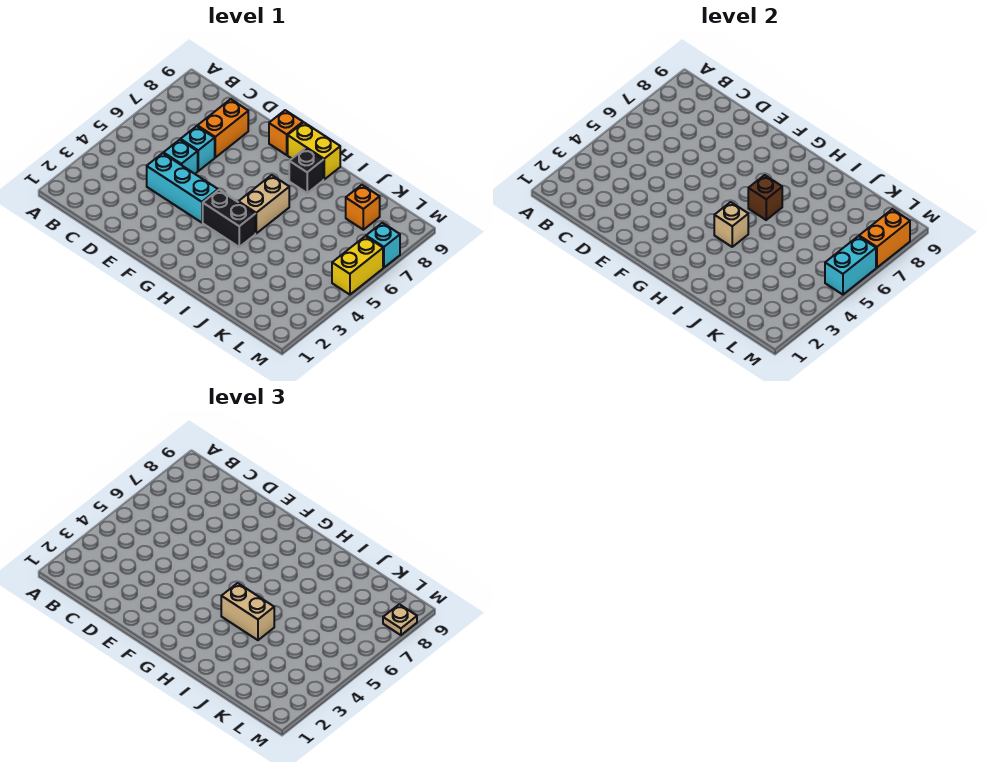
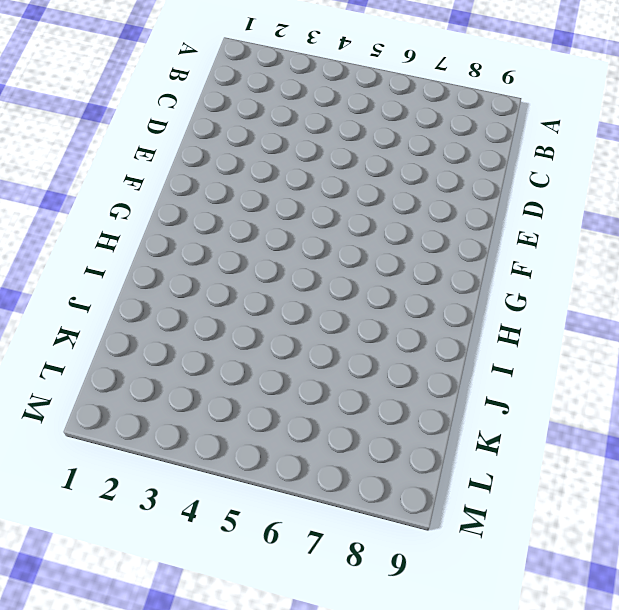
none -> cyan 1x3 brick [147,153,218,223]
none -> cyan 1x1 brick [164,140,198,174]
none -> cyan 1x1 brick [180,126,215,171]

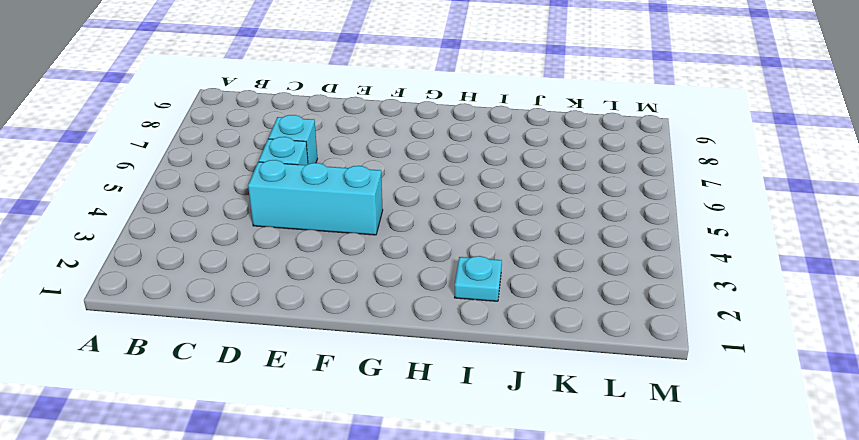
cyan 1x1 plate [454,256,502,301] -> none
none -> orange 1x2 brick [197,99,248,157]
none -> orange 1x1 brick [269,110,303,155]
none -> black 1x2 brick [203,190,255,247]

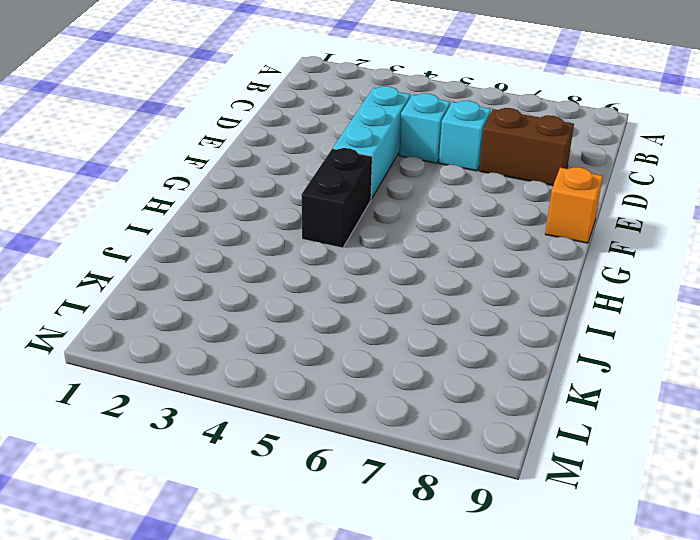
brown 1x2 brick [479,108,574,186] -> orange 1x2 brick [197,99,248,157]
none -> yellow 1x2 brick [288,122,340,179]
none -> tan 1x2 brick [238,175,289,233]
none -> black 1x1 brick [289,148,323,193]

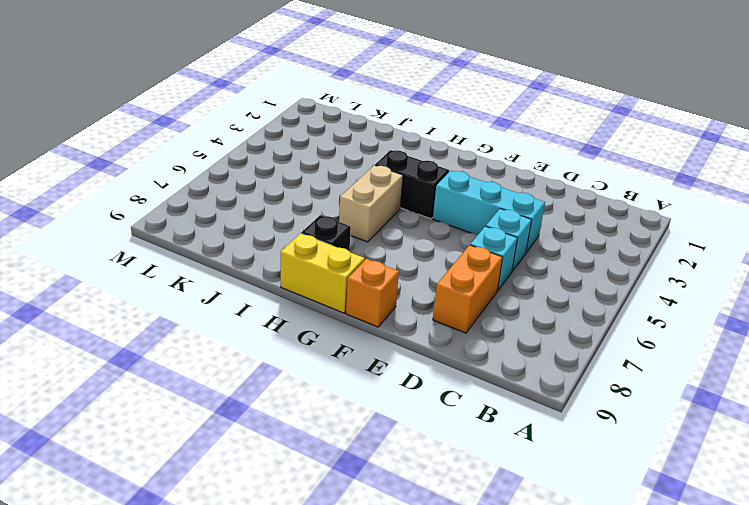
none -> orange 1x1 brick [346,185,380,230]
none -> yellow 1x2 brick [332,236,383,295]
none -> cyan 1x1 brick [366,223,400,268]

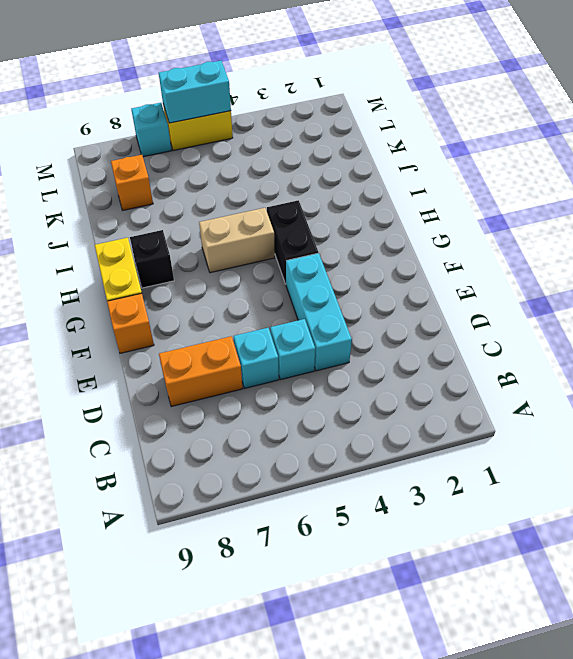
none -> tan 1x1 brick [714,202,748,247]
none -> brown 1x1 brick [748,175,782,220]
none -> orange 1x2 brick [859,209,910,268]

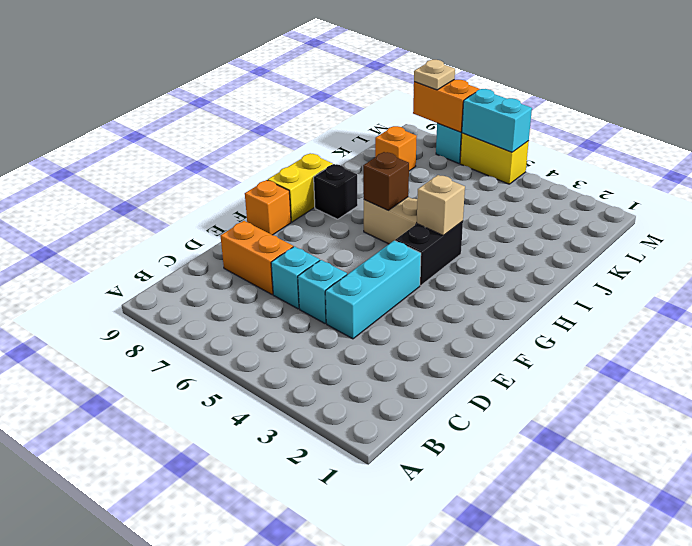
none -> tan 1x2 brick [221,583,274,640]

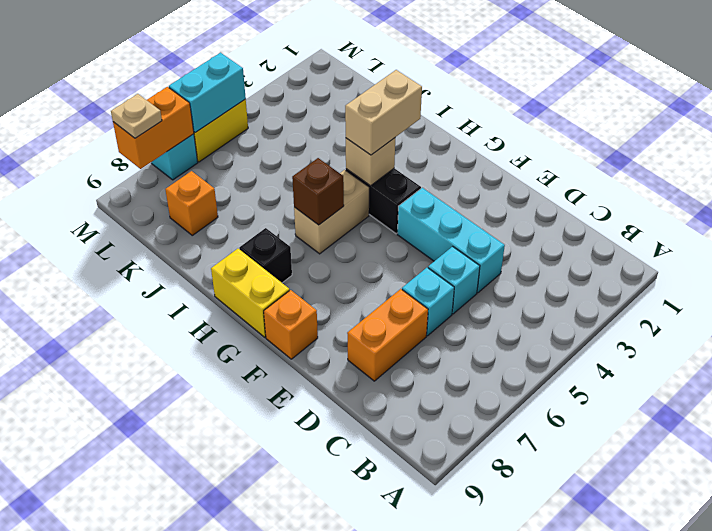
tan 1x2 brick [345,70,422,155] -> tan 1x2 brick turned to [221,583,274,640]

